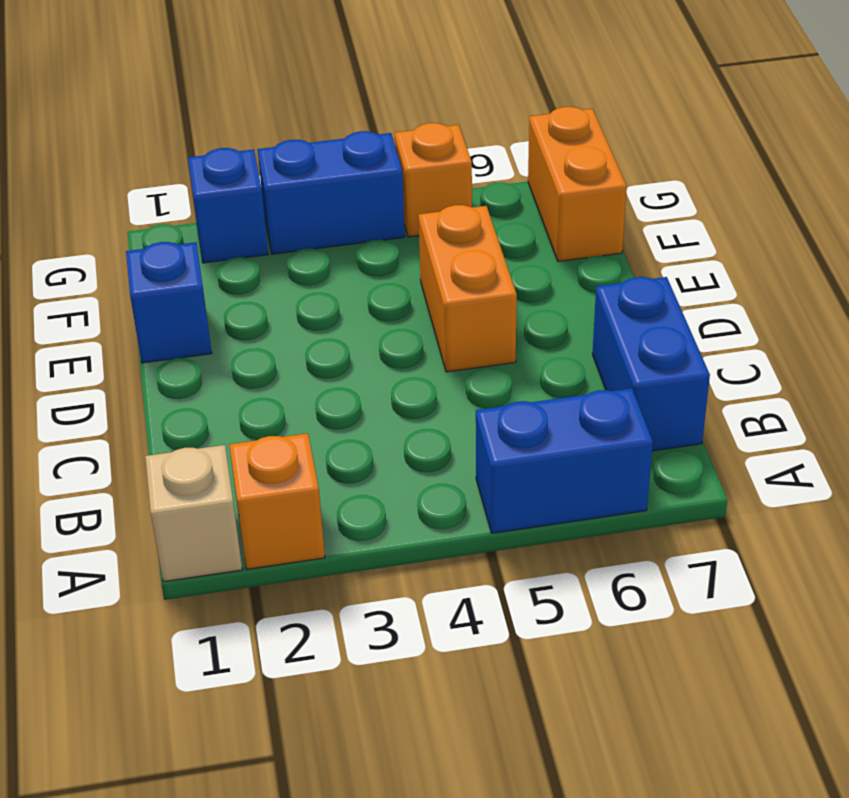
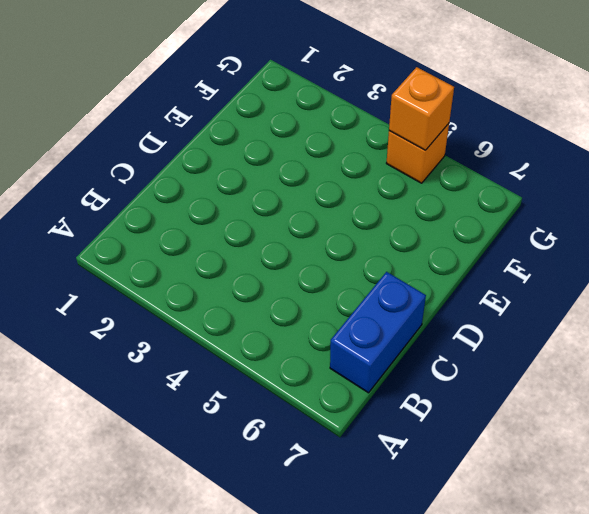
orange 1x1 brick [389,67,454,150] -> orange 1x1 brick moved to [229,433,325,569]
none -> tan 1x1 brick [145,445,242,582]
none -> blue 1x2 brick [476,388,653,533]

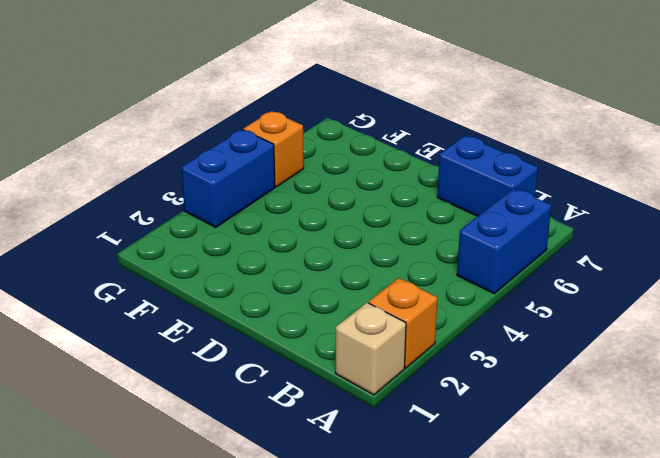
none -> orange 1x2 brick [419,205,517,372]
none -> blue 1x1 brick [126,242,212,363]

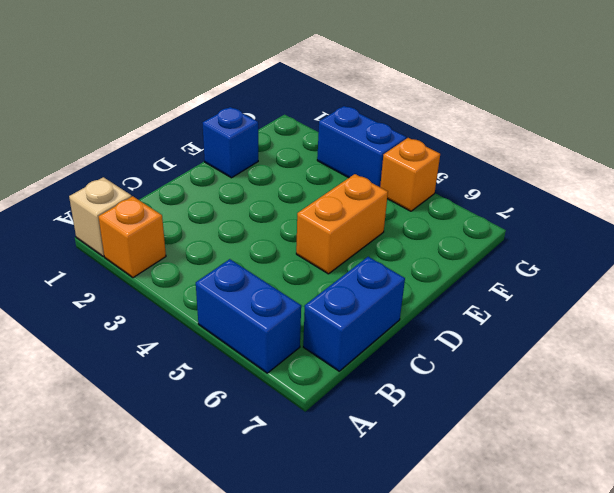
none -> orange 1x2 brick [528,107,627,261]
none -> blue 1x1 brick [188,148,268,263]

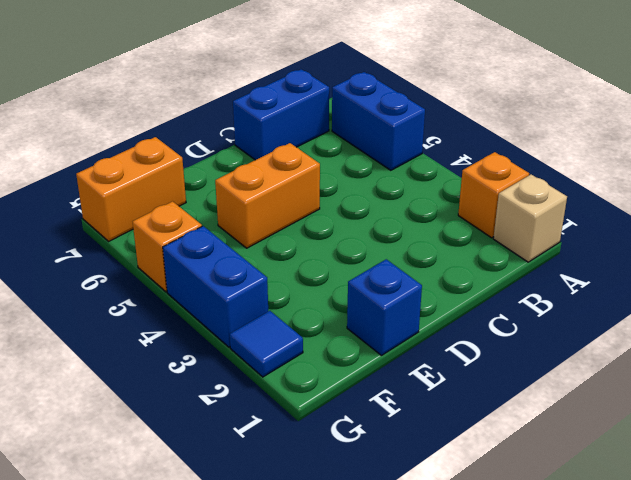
blue 1x1 tile [230,311,303,377] -> blue 1x1 brick [188,148,268,263]

